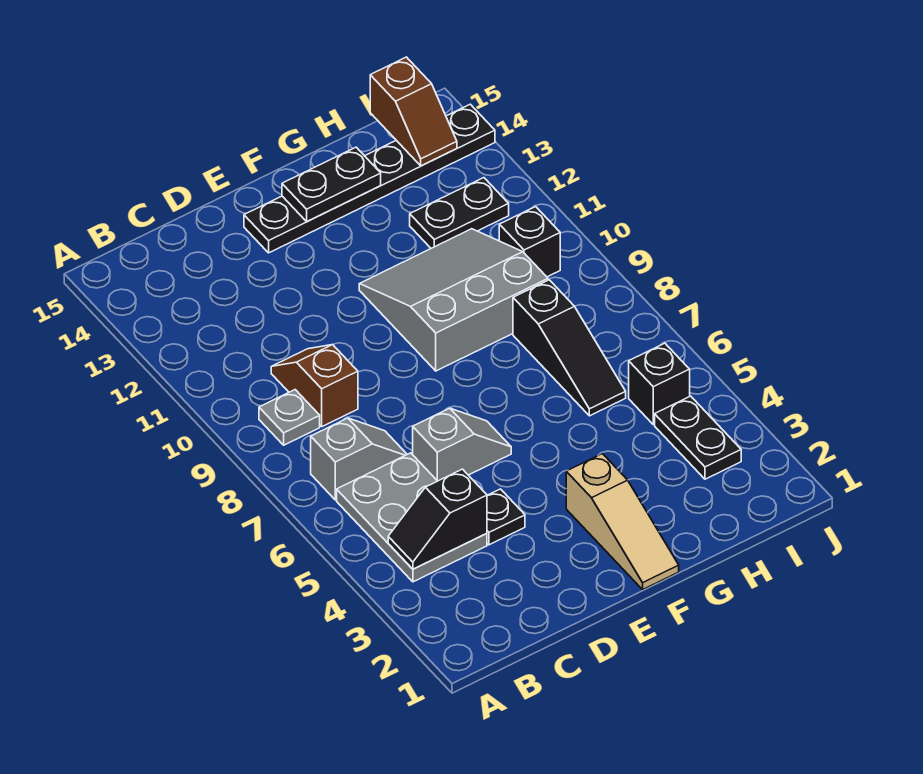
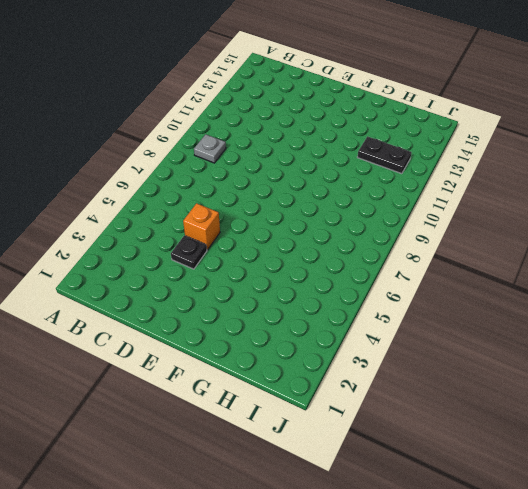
orange 1x1 brick [183,203,220,250] -> none
none -> grey 2x3 plate [337,453,487,582]
none -> grey 1x2 slope [311,418,407,500]
none -> brown 1x2 slope [271,345,358,426]

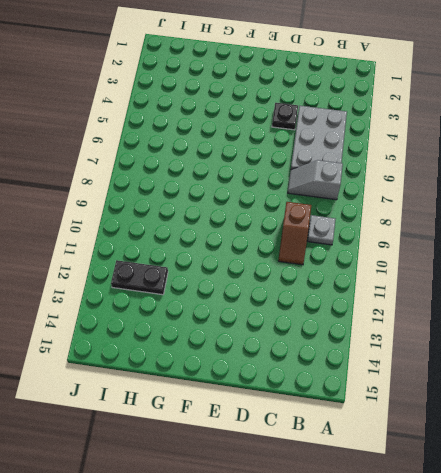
none -> grey 1x2 slope [413,408,511,481]
none -> black 1x6 plate [244,104,495,253]
none -> tan 1x3 slope [566,454,679,589]

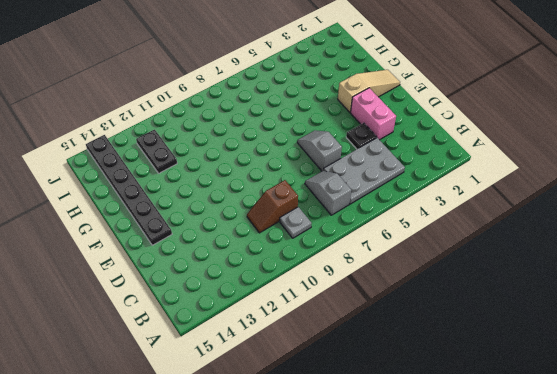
pink 1x2 brick [351,88,396,140] -> none
none -> grey 3x3 slope [359,229,548,371]
none -> black 1x3 slope [513,280,626,416]
none -> black 1x2 plate [655,396,741,479]

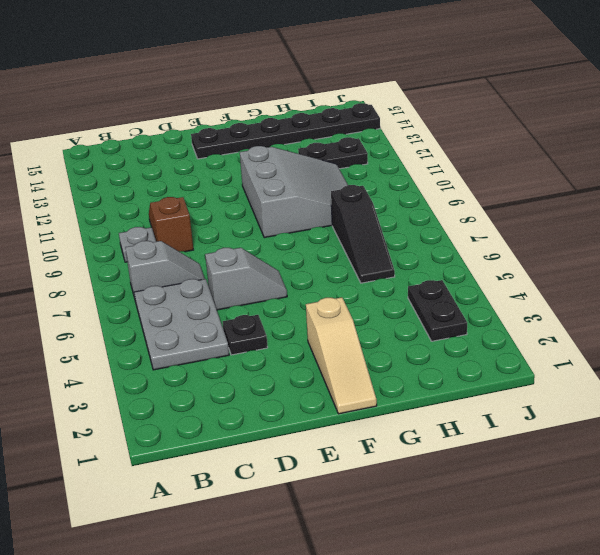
grey 3x3 slope [240,146,348,238] -> grey 3x3 slope turned to [359,229,548,371]
none -> black 1x1 brick [629,343,690,425]
none -> black 1x1 brick [499,207,560,277]
none -> black 1x2 slope [388,469,487,569]

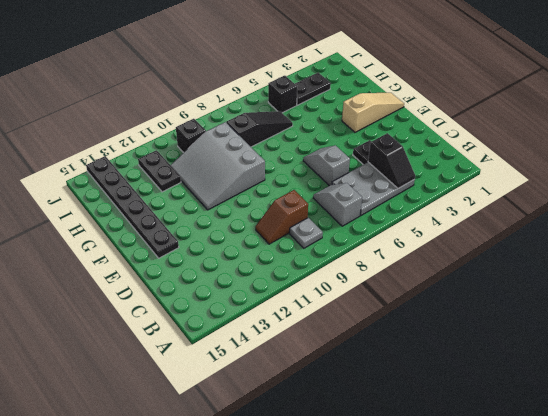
none -> black 1x2 plate [282,147,381,221]
none -> brown 1x2 slope [370,57,457,166]

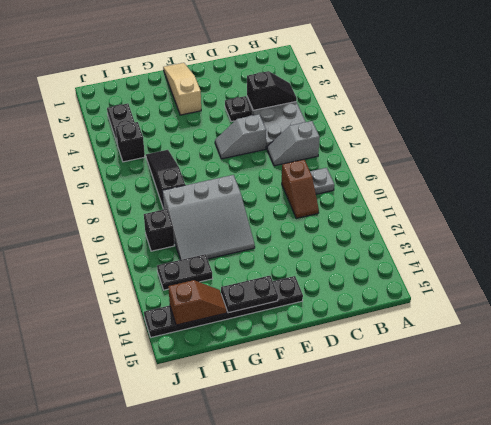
brown 1x2 slope [168,280,227,325] -> brown 1x2 slope turned to [370,57,457,166]

